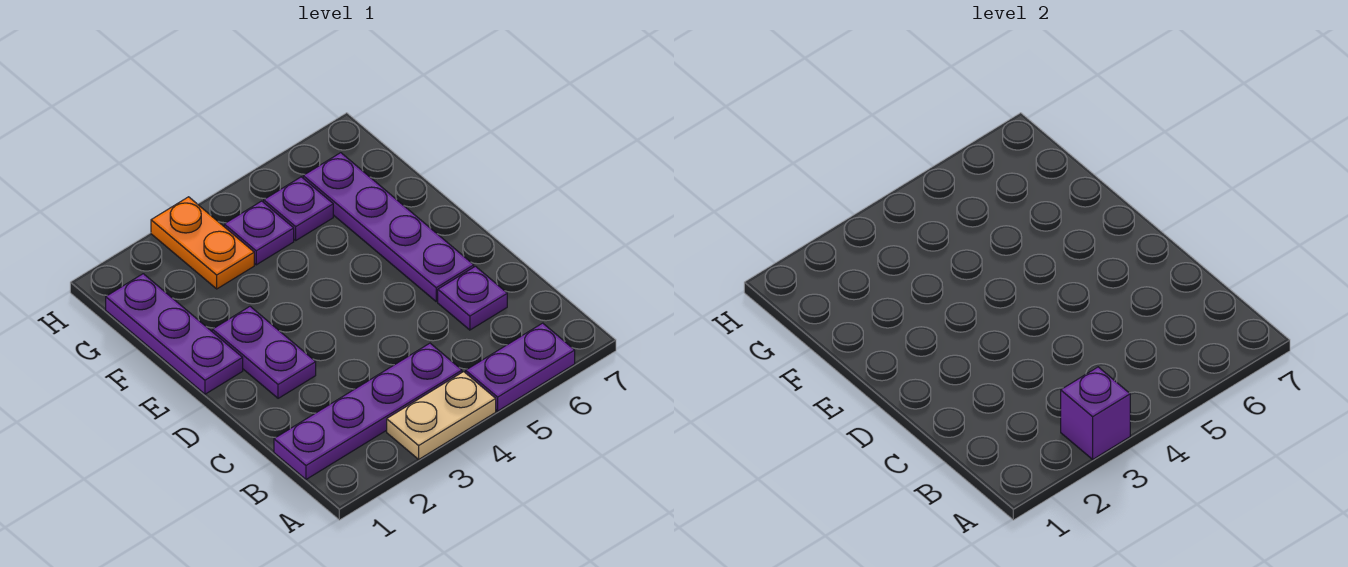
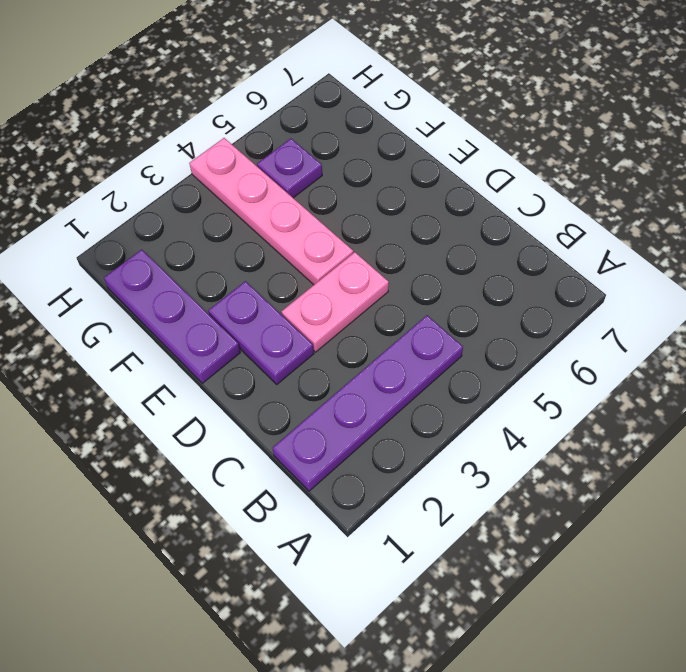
pink 1x2 plate [281,252,389,352] -> none
pink 1x4 plate [189,138,353,285] -> purple 1x1 plate [224,201,294,265]
none -> tan 1x2 plate [387,372,496,459]
none -> purple 1x2 plate [466,323,575,411]

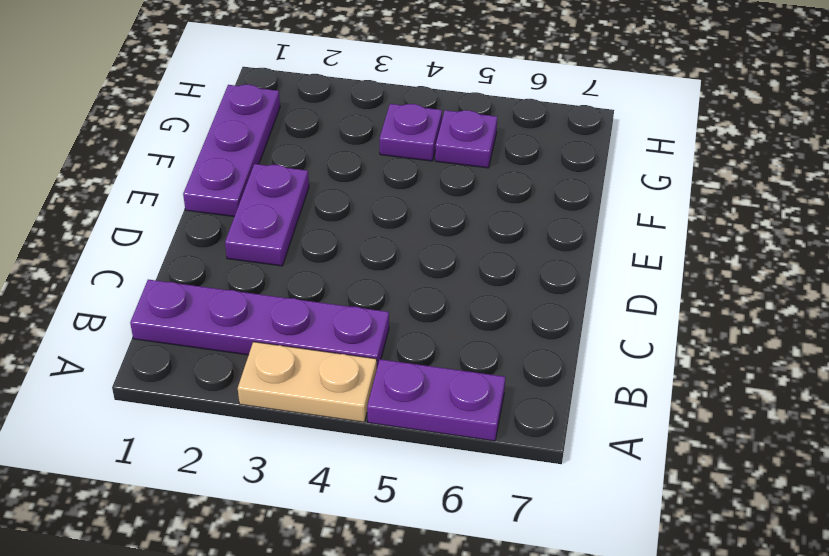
none -> purple 1x1 plate [438,266,507,330]
none -> purple 1x4 plate [303,153,474,301]

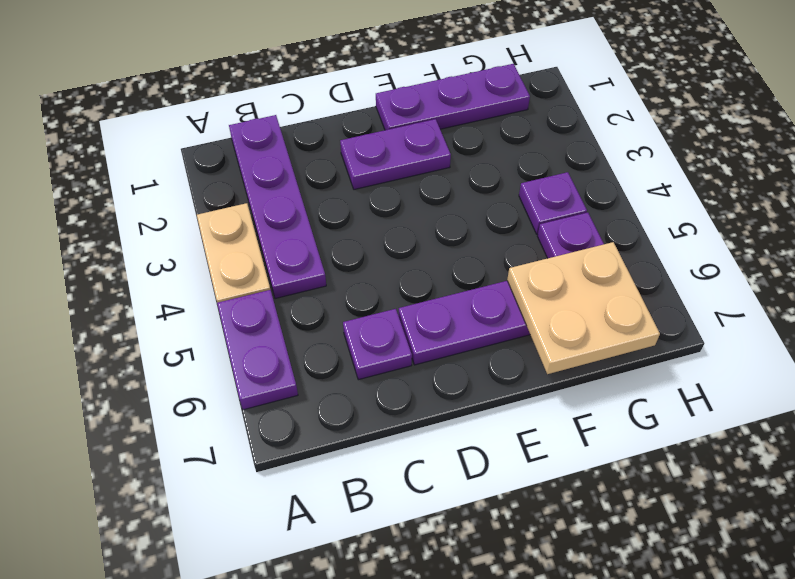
tan 2x2 plate [507,242,660,374] -> none
none -> orange 1x2 plate [151,197,254,289]
none -> purple 1x1 brick [1061,367,1130,459]

